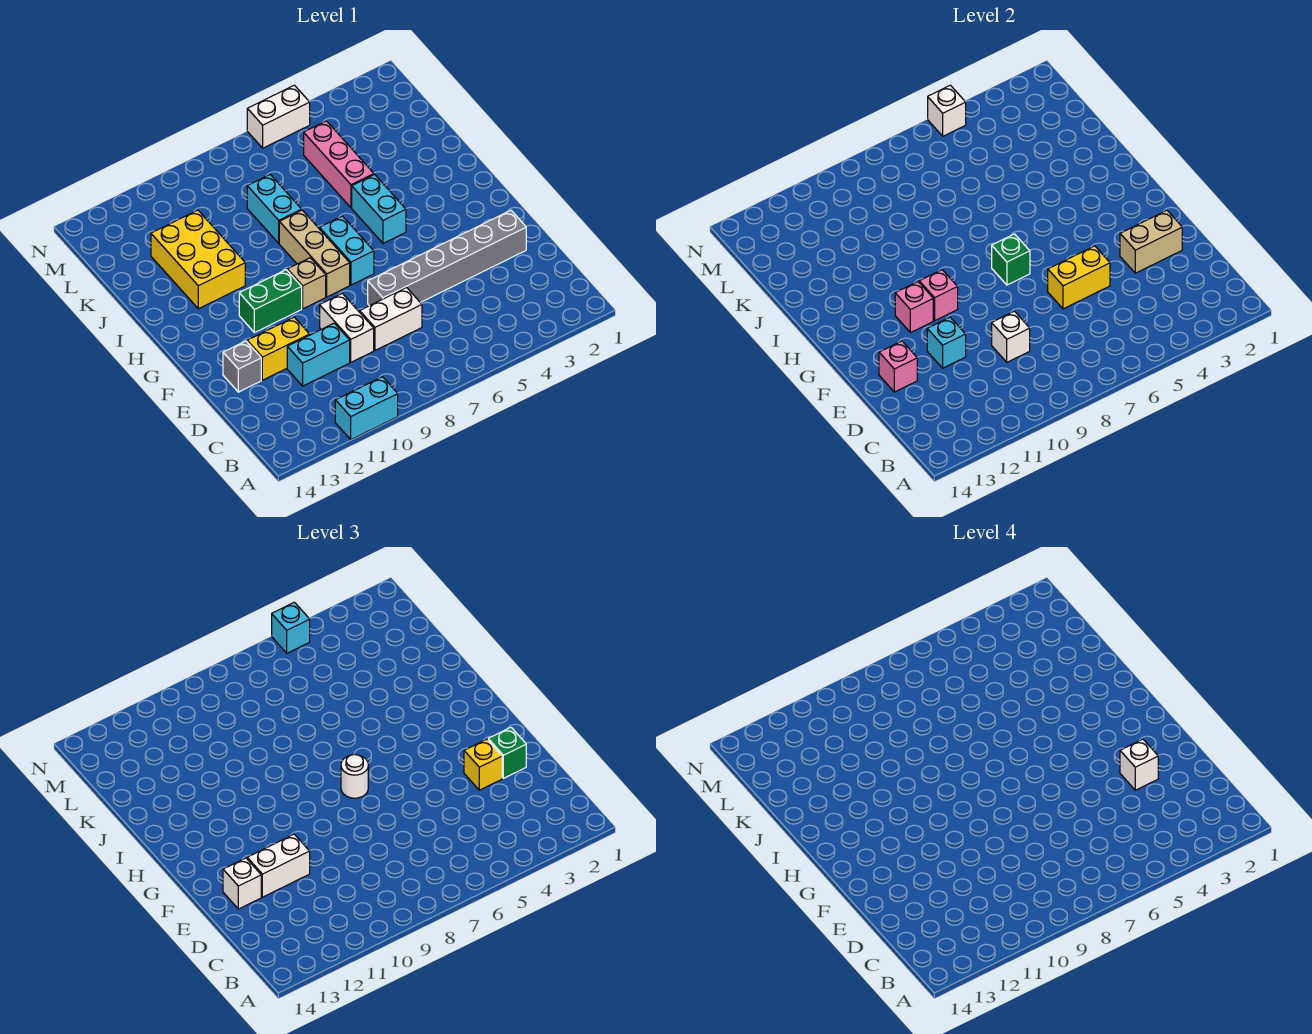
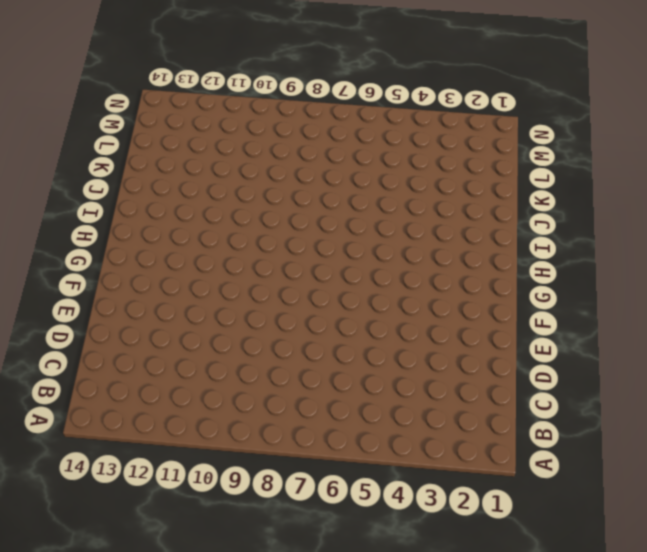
none -> cyan 1x2 brick [335,377,398,440]
none -> white 1x2 brick [360,288,422,350]
none -> white 1x2 brick [320,293,374,362]
none -> cyan 1x2 brick [287,323,350,386]

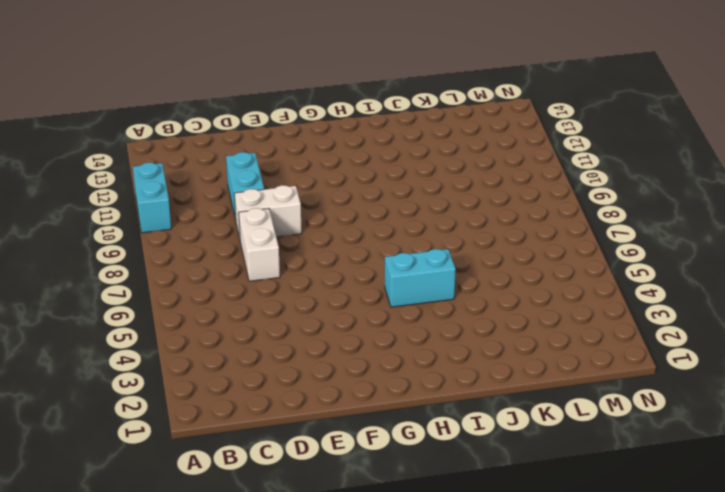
none -> grey 1x6 brick [368,210,526,306]
none -> yellow 1x2 brick [247,317,310,380]
none -> grey 1x1 brick [223,341,261,392]
none -> cyan 1x2 brick [320,216,374,285]

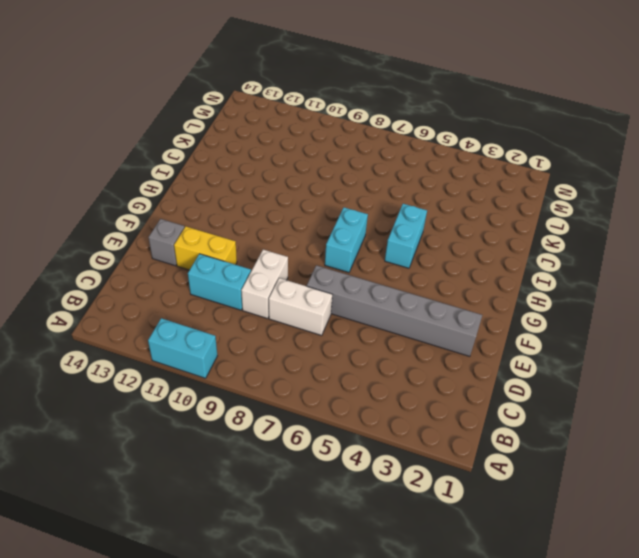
none -> tan 1x3 brick [279,210,350,297]
none -> tan 1x1 brick [287,258,326,309]
none -> green 1x2 brick [239,270,302,333]
none -> yellow 2x3 brick [151,210,245,309]

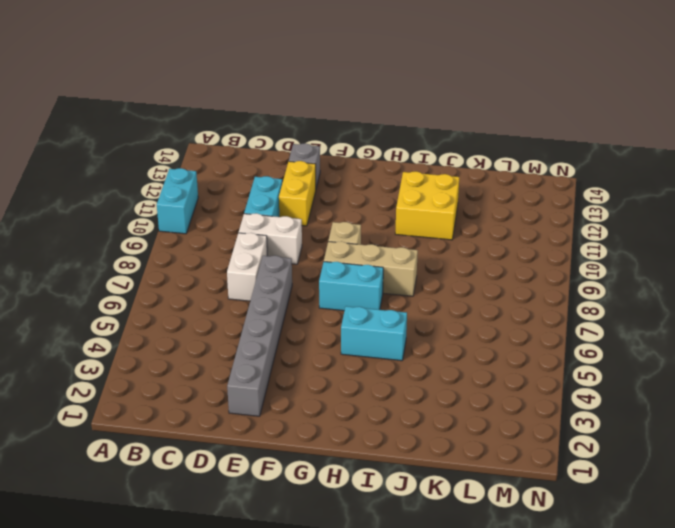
yellow 2x2 brick [395,171,459,240] -> yellow 2x3 brick [151,210,245,309]
none -> green 1x2 brick [239,270,302,333]
none -> pink 1x3 brick [304,121,374,208]
none -> cyan 1x2 brick [247,175,302,243]
none -> white 1x2 brick [247,85,310,148]

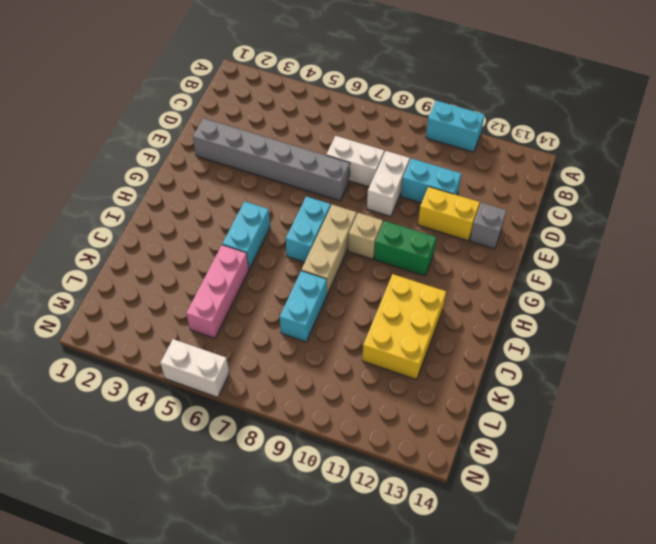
none -> white 1x1 brick [992,311,1030,362]
none -> tan 1x2 brick [1120,210,1182,273]
none -> yellow 1x2 brick [1048,246,1110,309]
none -> cyan 1x1 brick [927,317,966,368]

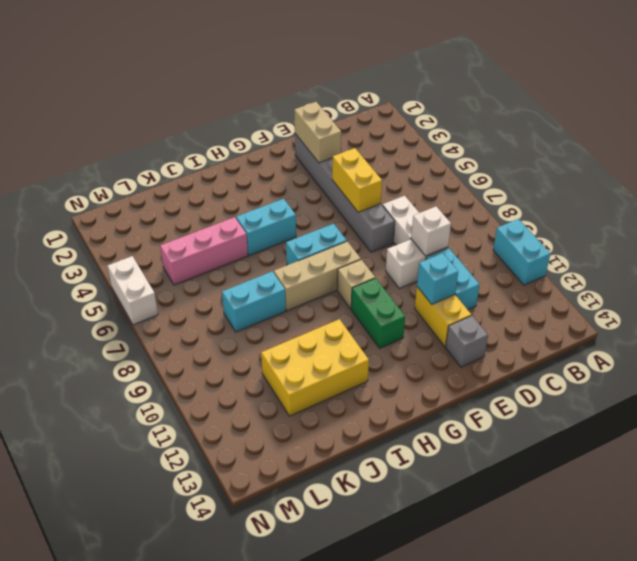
none -> pink 1x1 brick [879,341,917,392]
none -> green 1x1 brick [992,234,1030,285]
none -> pink 1x1 brick [919,270,958,320]
none -> pink 1x1 brick [895,282,933,333]

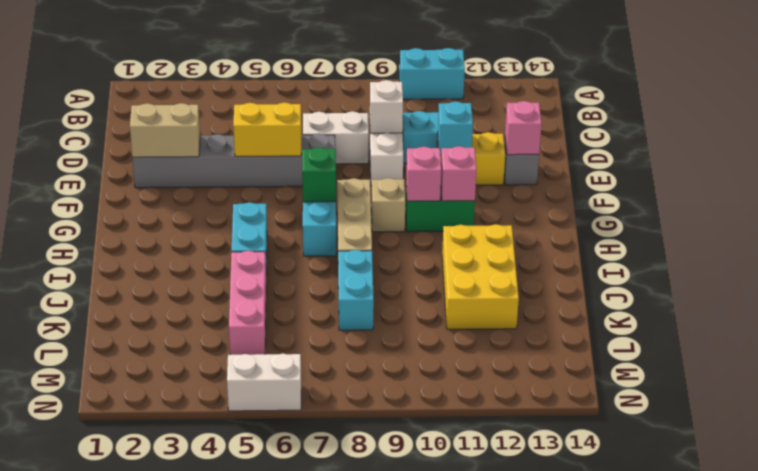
none -> white 1x1 brick [928,85,966,136]
none -> green 1x1 brick [488,727,526,778]
none -> yellow 1x1 brick [464,739,502,790]
none -> white 1x2 brick [247,834,310,897]

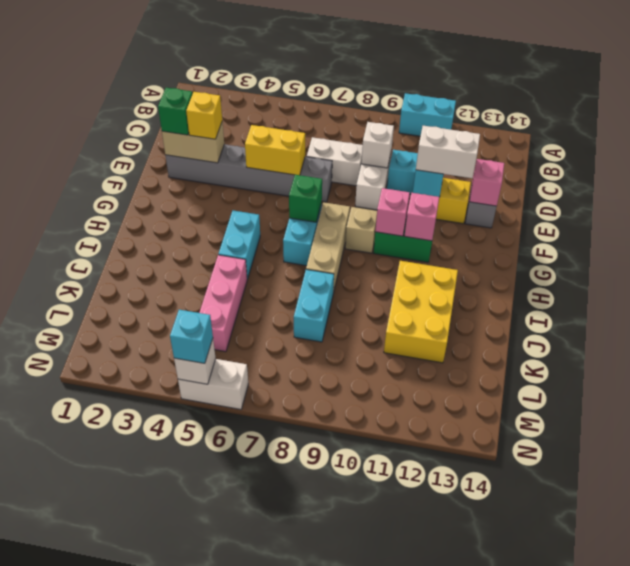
none -> white 1x1 brick [223,858,261,909]
none -> white 1x1 round brick [341,755,368,798]
none -> white 1x1 brick [1120,739,1158,790]

